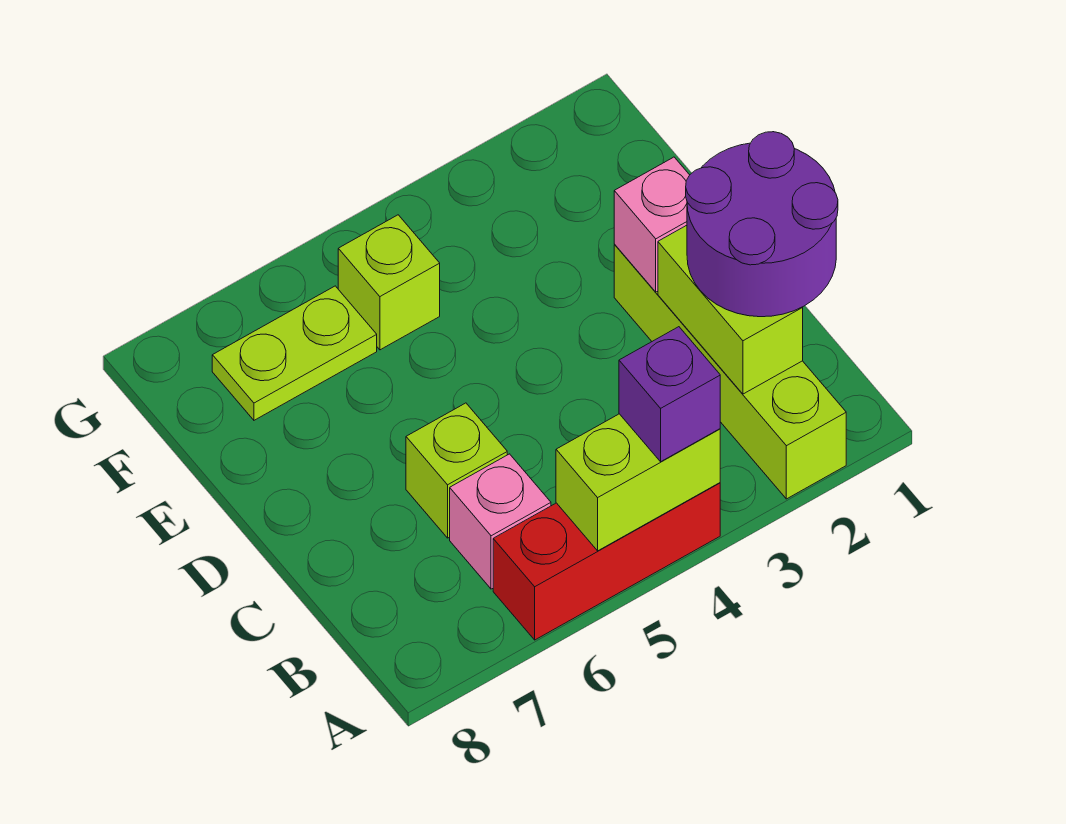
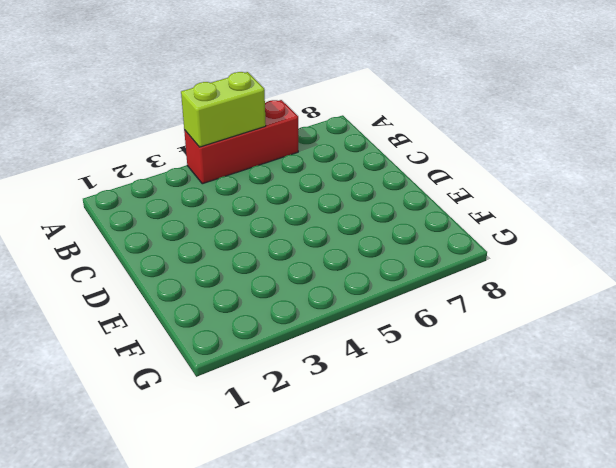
none -> lime 1x4 brick [614,245,846,499]
none -> pink 1x1 brick [450,454,551,589]

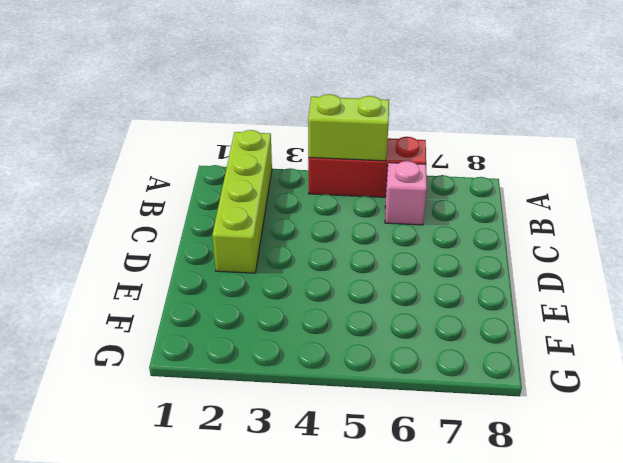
none -> lime 1x1 brick [406,403,507,538]
none -> lime 1x1 brick [338,215,440,350]

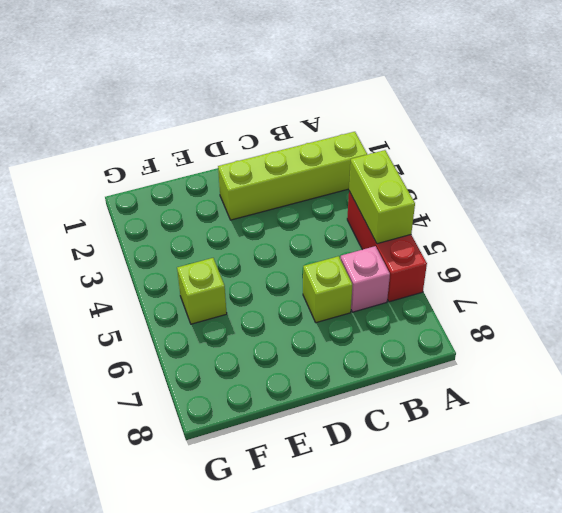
none -> lime 1x2 plate [212,286,377,420]
none -> lime 1x2 brick [658,225,803,394]

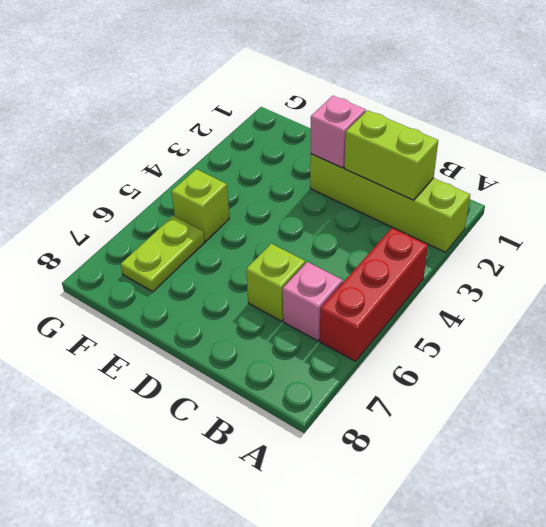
none -> lime 1x2 brick [556,414,720,551]
none -> purple 1x1 brick [619,327,720,462]

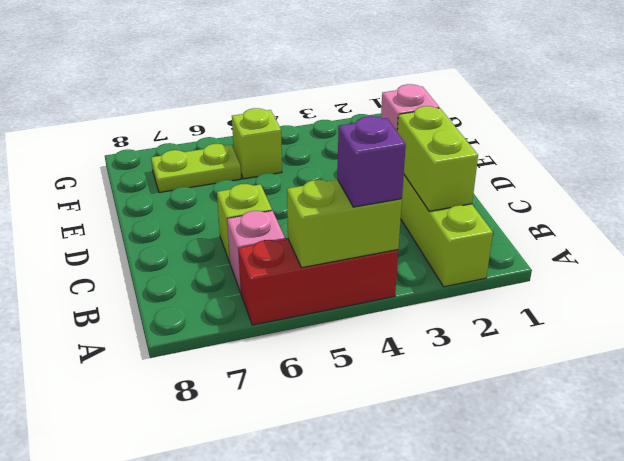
none -> purple 2x2 round brick [686,132,838,317]

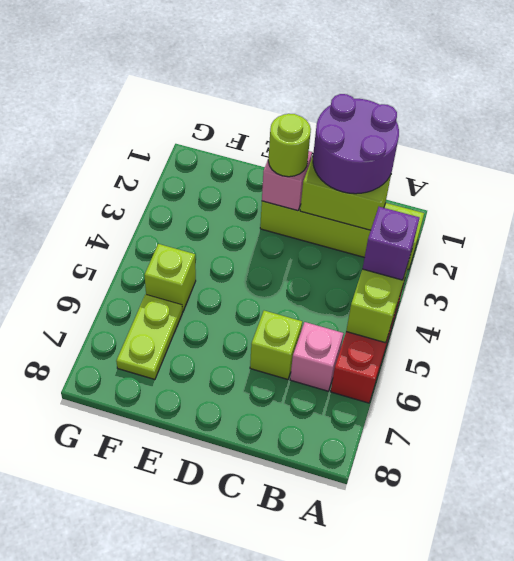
lime 1x1 round brick [268,114,311,177] -> none

